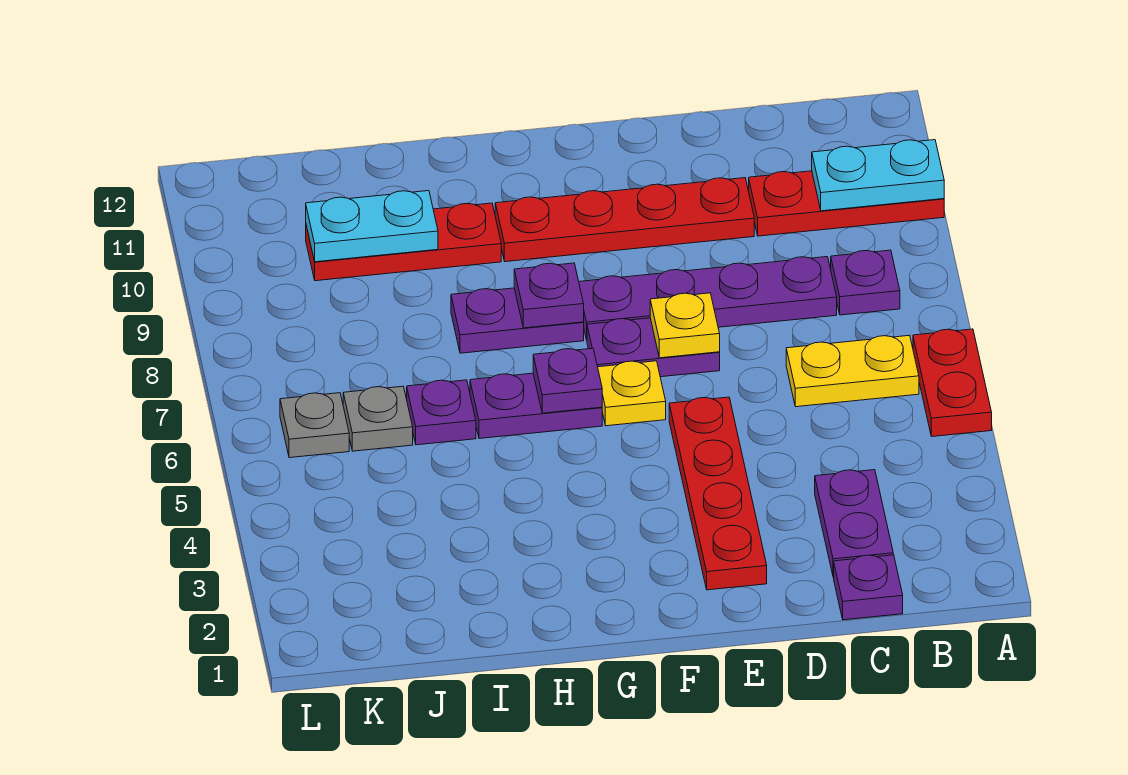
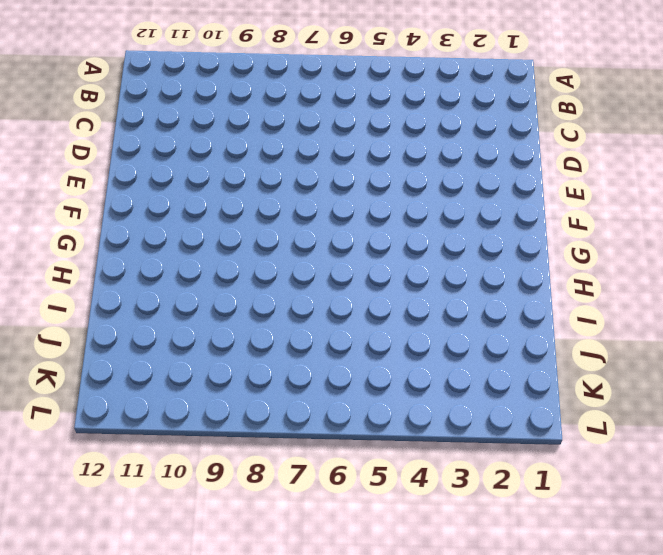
none -> red 1x2 plate [913,329,992,437]
none -> red 1x3 plate [749,171,944,236]
none -> yellow 1x2 plate [786,335,919,407]

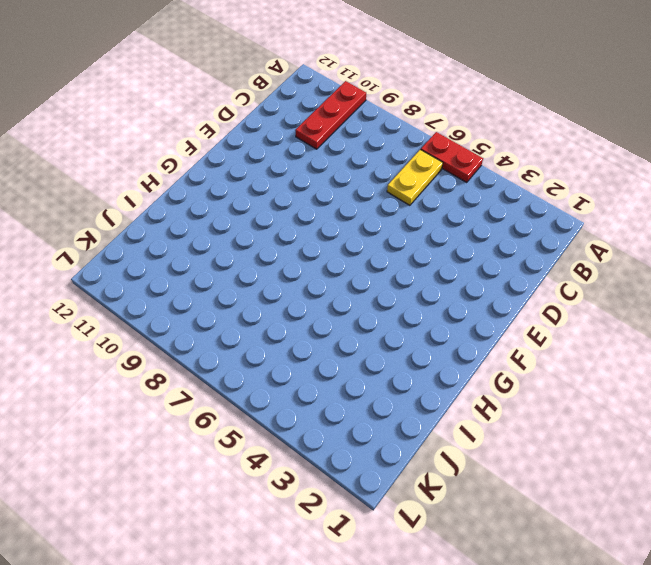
none -> purple 1x1 plate [831,250,900,315]
none -> purple 1x1 plate [834,555,903,620]
none -> purple 1x2 plate [815,470,893,577]

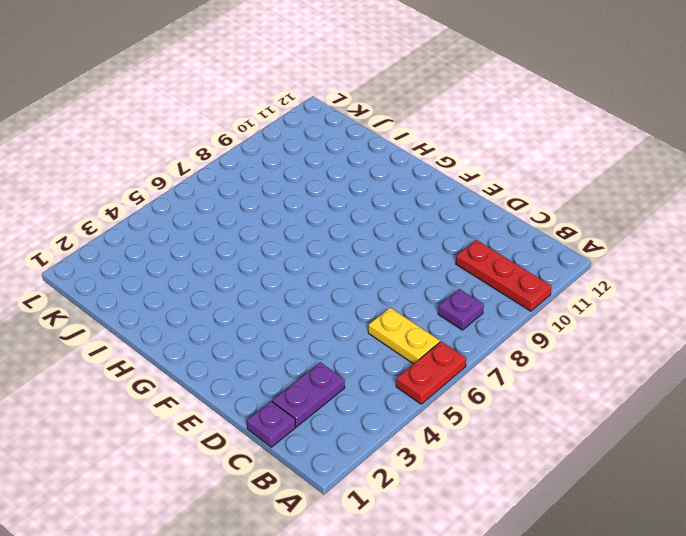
none -> purple 1x4 plate [579,257,837,340]
none -> red 1x4 plate [495,178,754,262]
none -> red 1x4 plate [669,397,767,590]

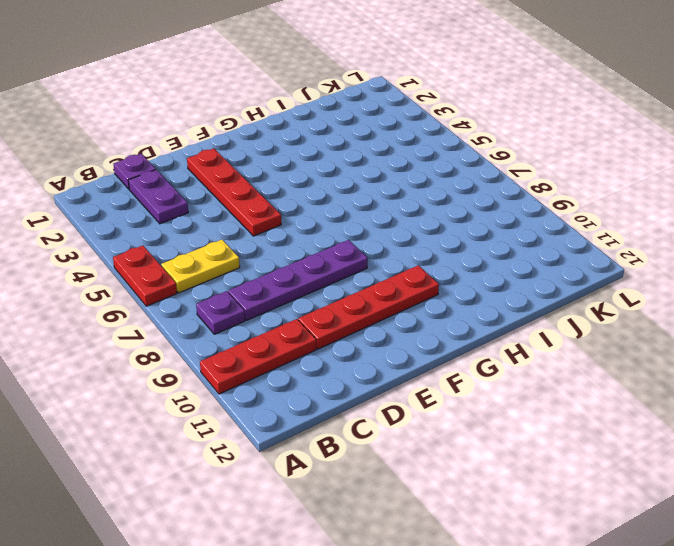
none -> purple 1x2 plate [587,318,720,377]
none -> yellow 1x1 plate [598,361,666,426]
none -> purple 1x2 plate [470,373,602,439]

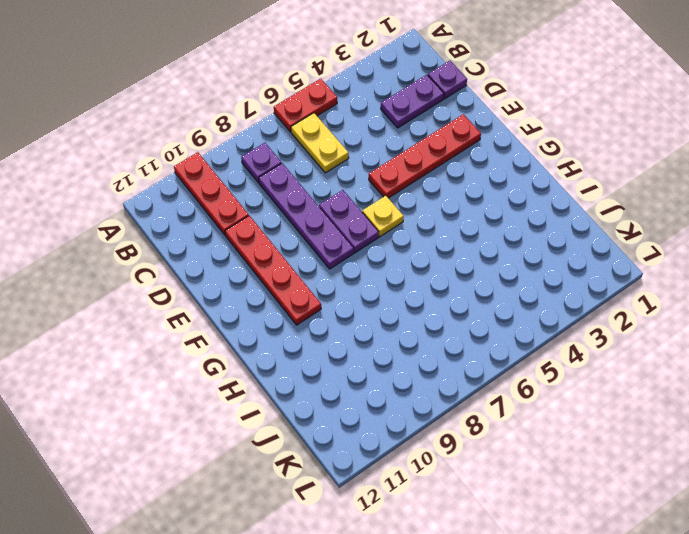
none -> purple 1x2 plate [470,373,602,439]
none -> purple 1x2 plate [451,288,584,353]
none -> red 1x3 plate [306,203,501,281]

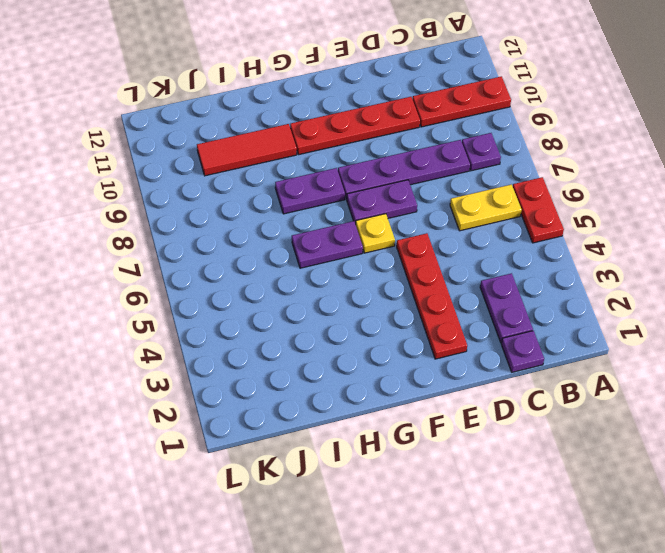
red 1x3 tile [197,124,297,176] -> red 1x3 plate [306,203,501,281]
none -> purple 1x1 plate [407,380,476,445]
none -> grey 1x1 plate [343,386,413,451]
none -> grey 1x1 plate [280,393,349,458]

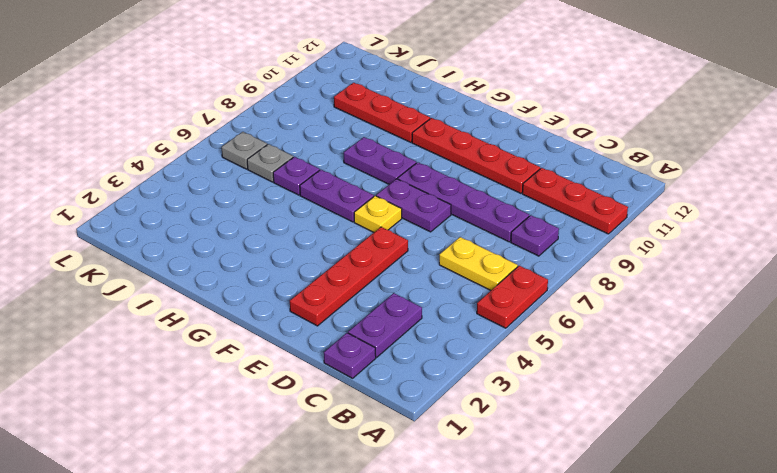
none -> cyan 1x2 plate [812,140,944,211]
none -> yellow 1x1 plate [650,293,720,358]
none -> purple 1x1 plate [533,348,602,413]

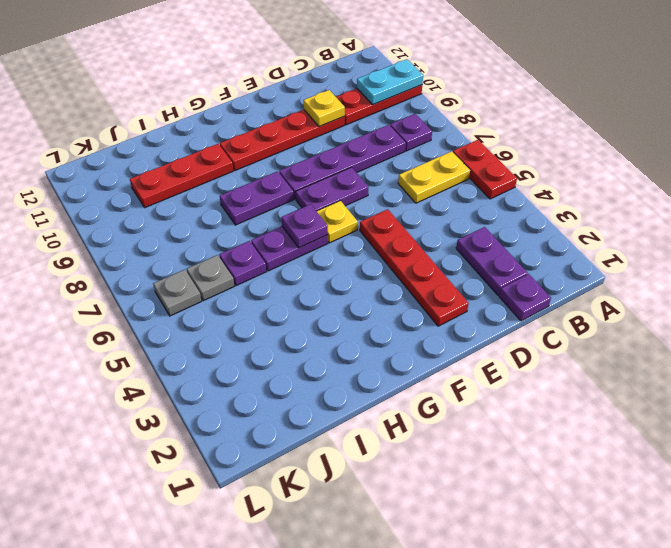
yellow 1x1 plate [303,90,345,127] -> yellow 1x1 plate moved to [650,293,720,358]
none -> purple 1x1 plate [514,263,584,328]
none -> cyan 1x2 plate [306,191,438,262]

